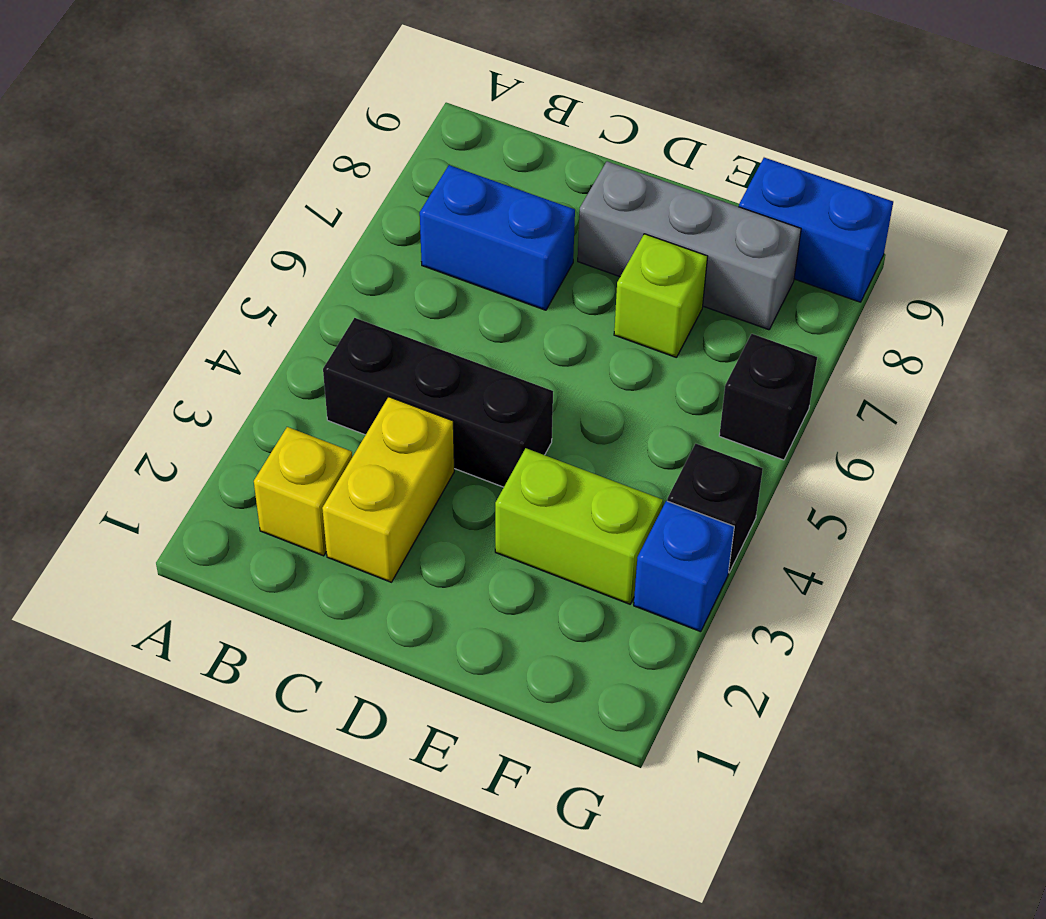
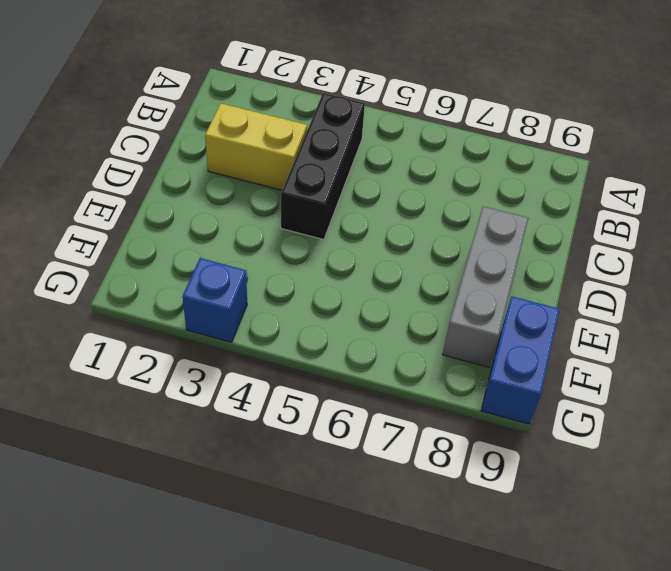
none -> yellow 1x1 brick [254,427,352,556]
none -> blue 1x2 brick [420,165,575,310]

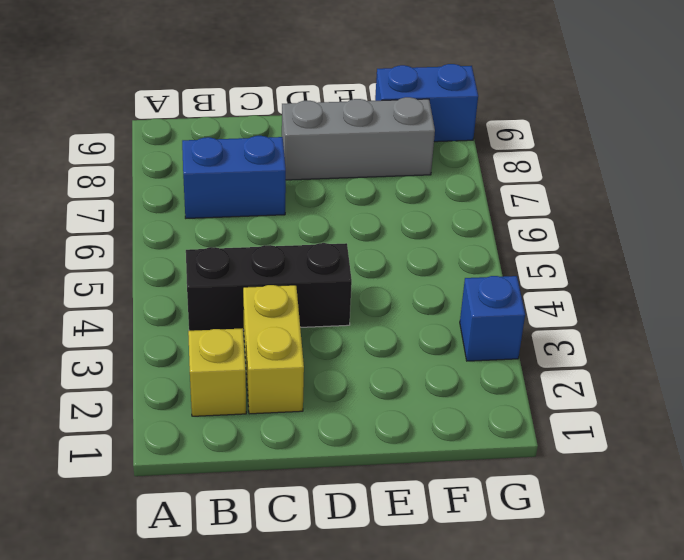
none -> lime 1x2 brick [495,448,663,604]
none -> lime 1x1 brick [614,234,708,358]

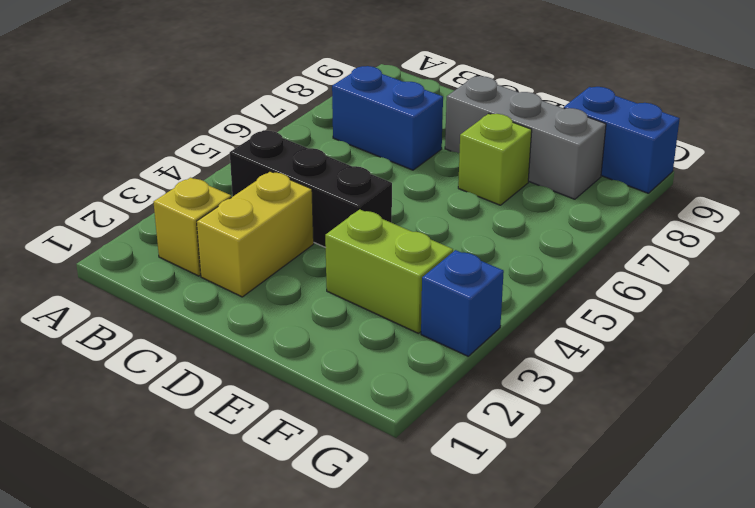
none -> black 1x1 brick [667,444,763,573]
none -> black 1x1 brick [719,334,817,460]

